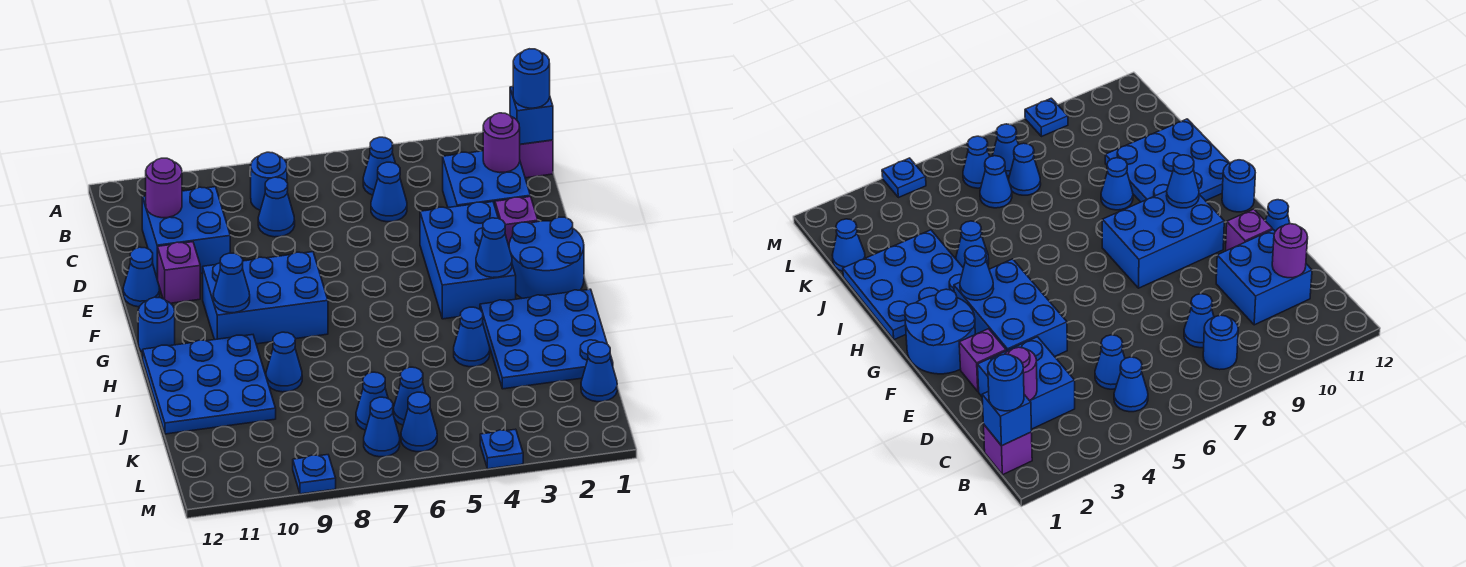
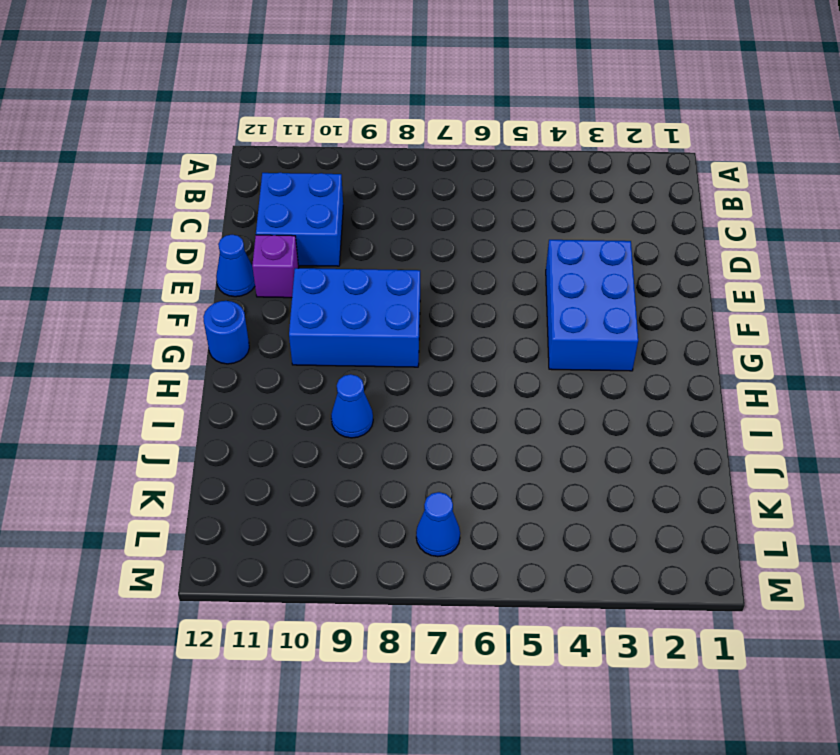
none -> purple 1x1 brick [520,140,553,178]
none -> blue 1x1 cone [363,137,396,195]
none -> blue 1x1 round brick [251,152,287,210]
none -> blue 2x2 brick [443,151,530,208]

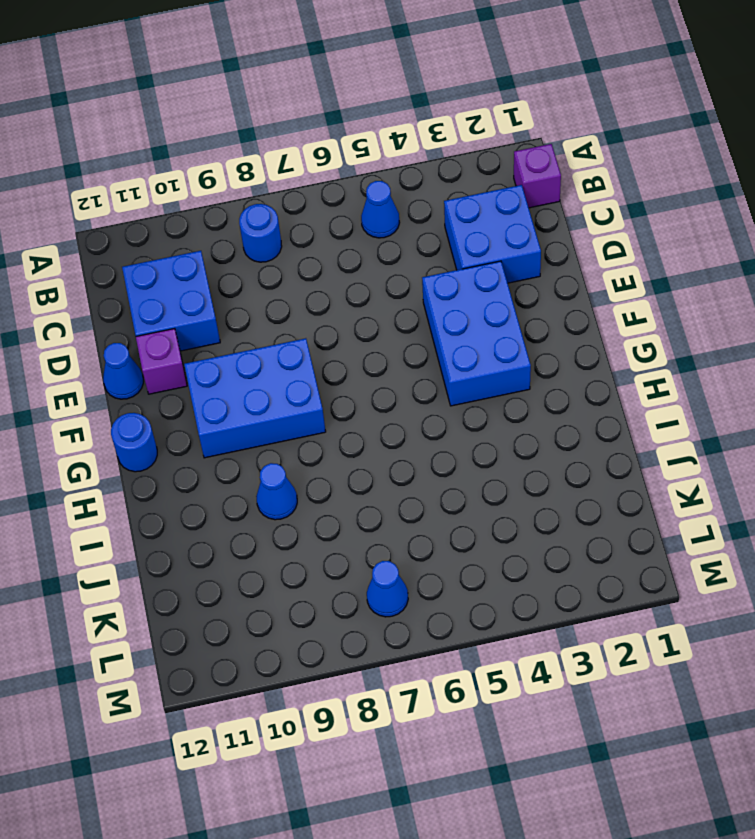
none -> blue 1x1 cone [371,162,407,222]
none -> blue 1x1 cone [258,177,295,237]
none -> purple 1x1 brick [495,197,538,245]
none -> blue 2x2 round brick [509,217,584,298]

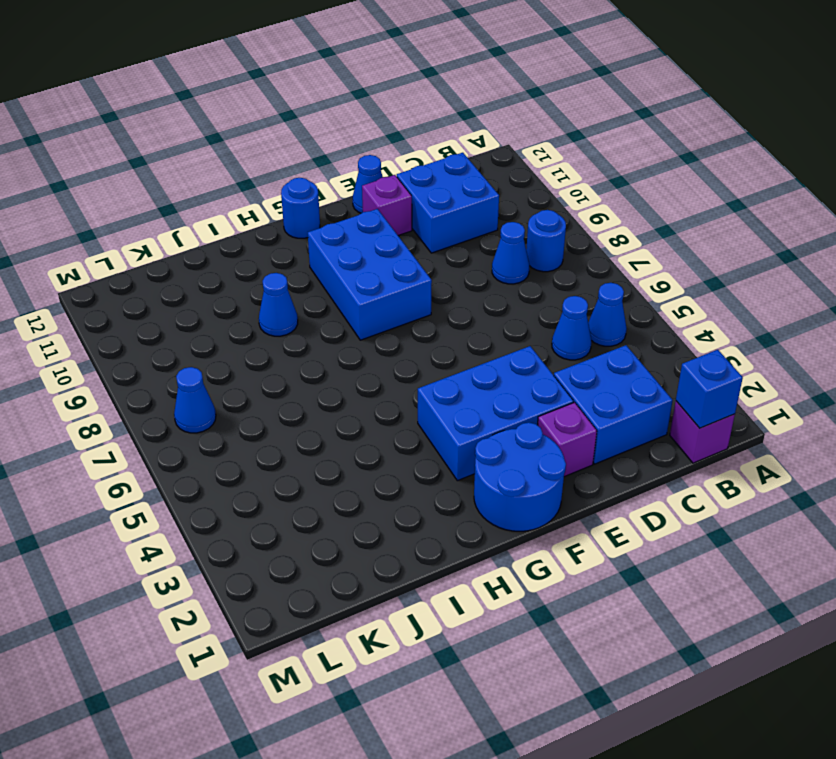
none -> blue 3x3 plate [480,289,613,389]
none -> blue 3x3 plate [143,335,276,434]
none -> blue 1x1 cone [454,307,490,367]
none -> blue 1x1 cone [581,342,617,402]

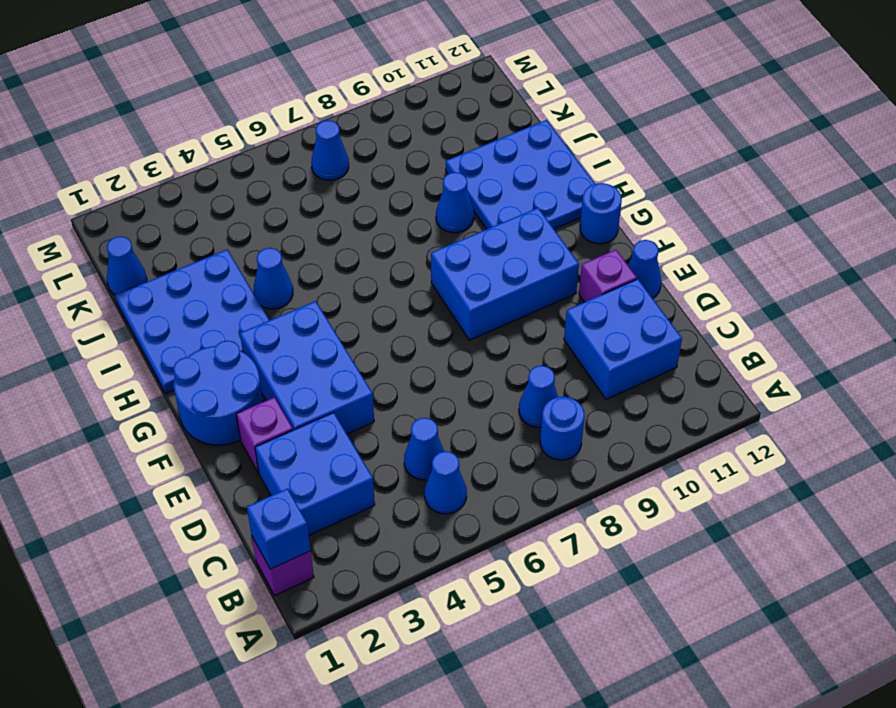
none -> blue 1x1 cone [394,367,426,425]
none -> blue 1x1 cone [356,372,388,430]
none -> blue 1x1 cone [401,392,437,452]
none -> blue 1x1 plate [480,429,523,469]

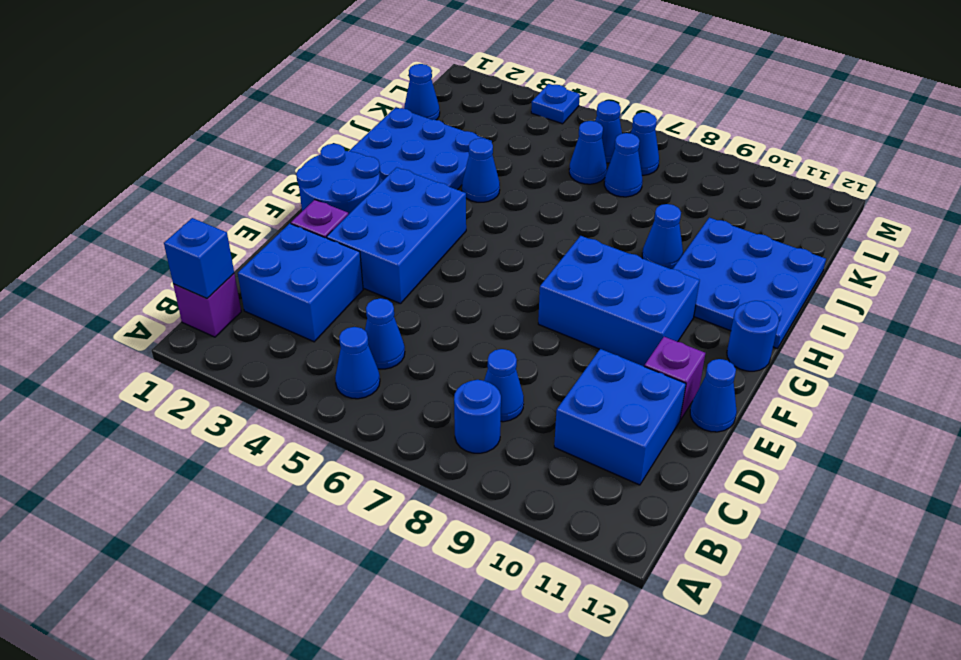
none -> blue 1x1 plate [293,455,336,494]
none -> purple 1x1 round brick [483,113,520,173]
none -> purple 1x1 round brick [146,158,182,218]
none -> blue 1x1 cone [476,218,512,278]

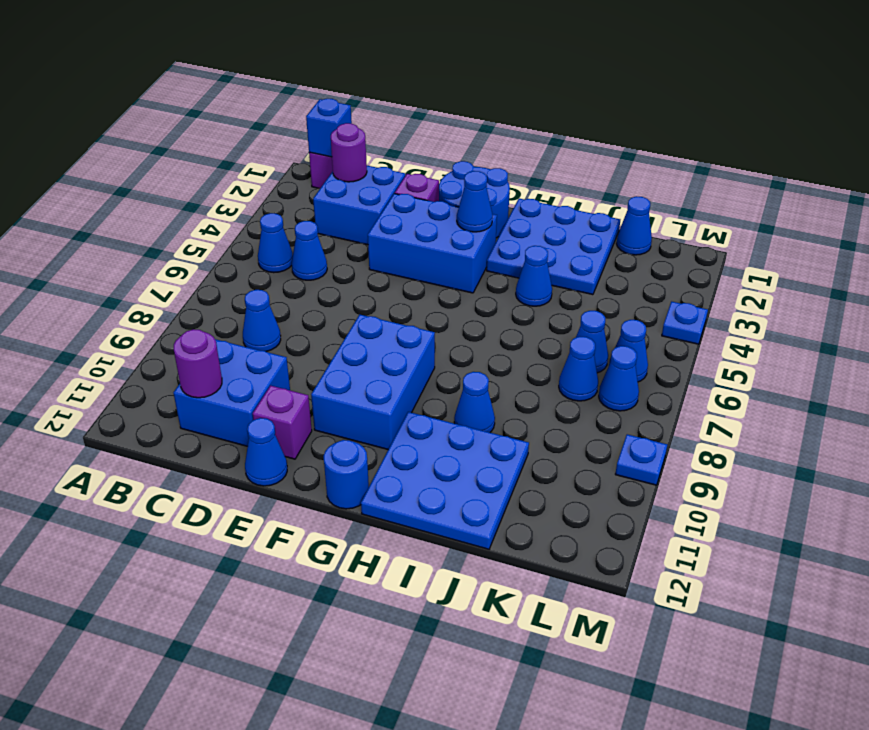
none -> blue 1x1 round brick [251,152,287,210]
none -> blue 1x1 cone [213,253,250,313]
none -> blue 1x1 round brick [513,49,550,108]

